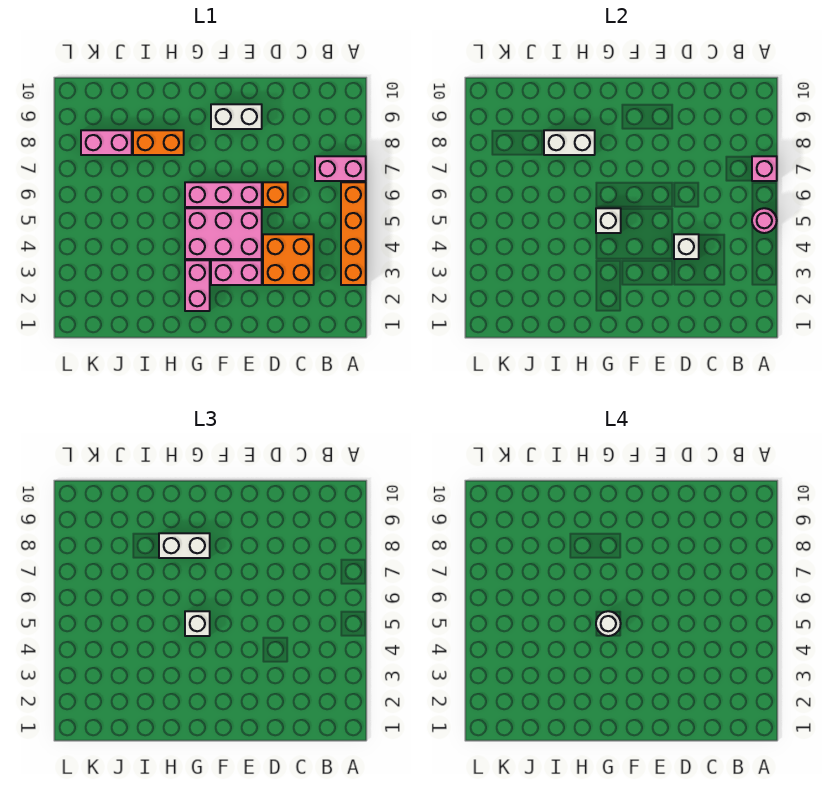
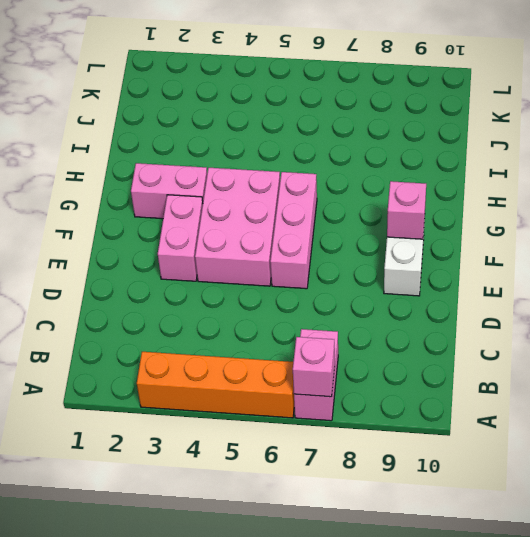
pink 1x1 brick [387,181,426,239] -> none
none -> orange 2x2 brick [263,234,314,285]
none -> orange 1x1 brick [263,182,288,207]
none -> orange 1x2 brick [133,130,184,155]

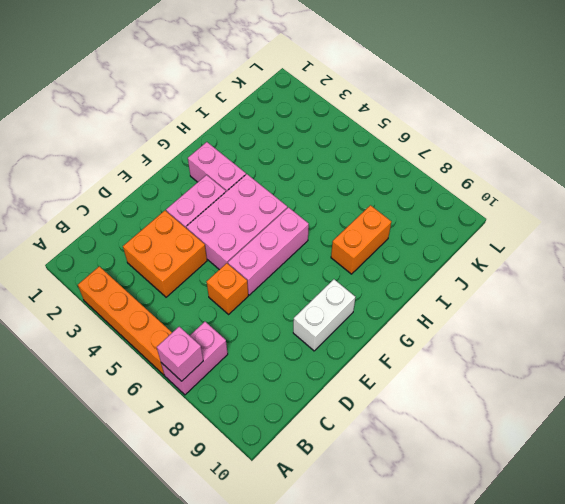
none -> pink 1x2 brick [81,130,132,155]
none -> pink 1x1 round brick [752,208,777,233]
none -> white 1x1 brick [674,234,699,259]

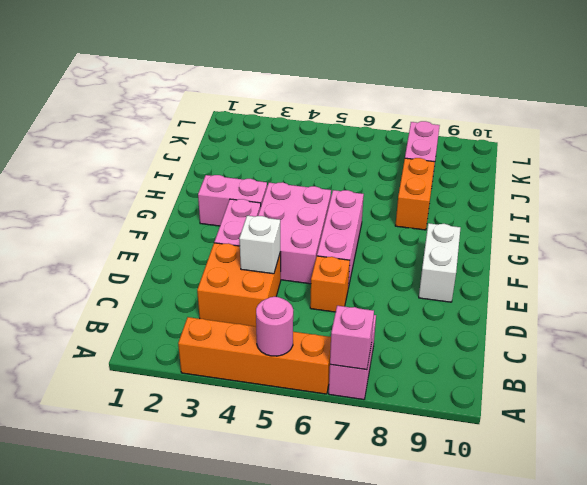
none -> white 1x1 brick [596,208,621,233]
none -> white 1x2 brick [544,130,595,155]
none -> white 1x1 brick [185,611,210,636]

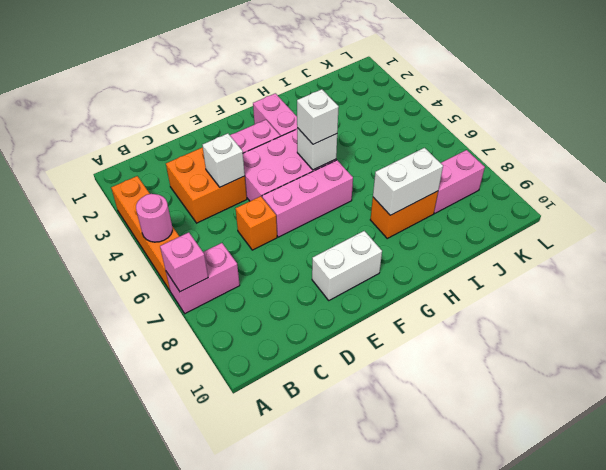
none -> white 1x2 brick [159,533,210,558]
none -> white 1x1 round brick [596,611,621,636]

